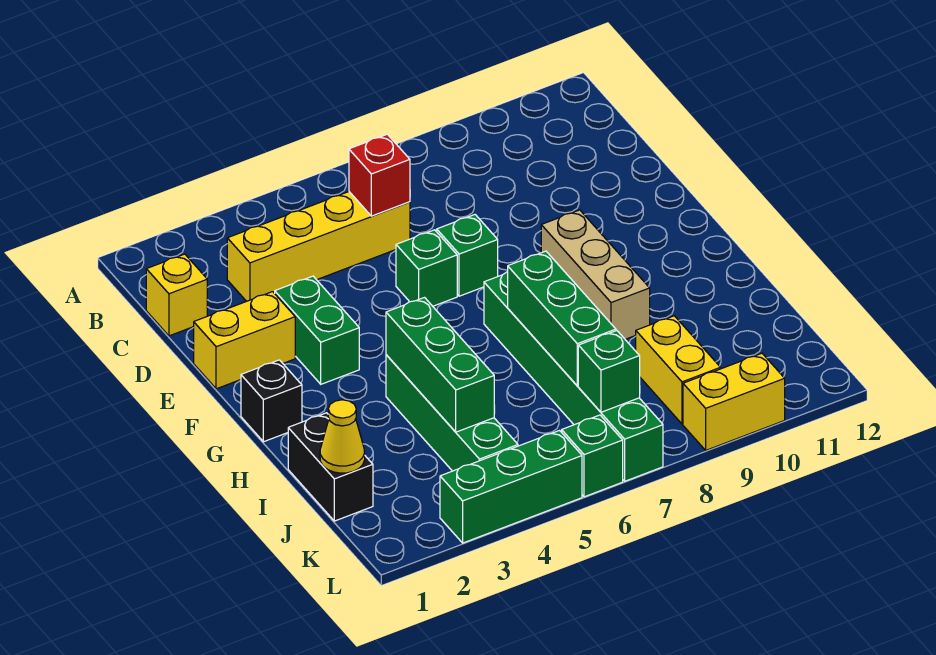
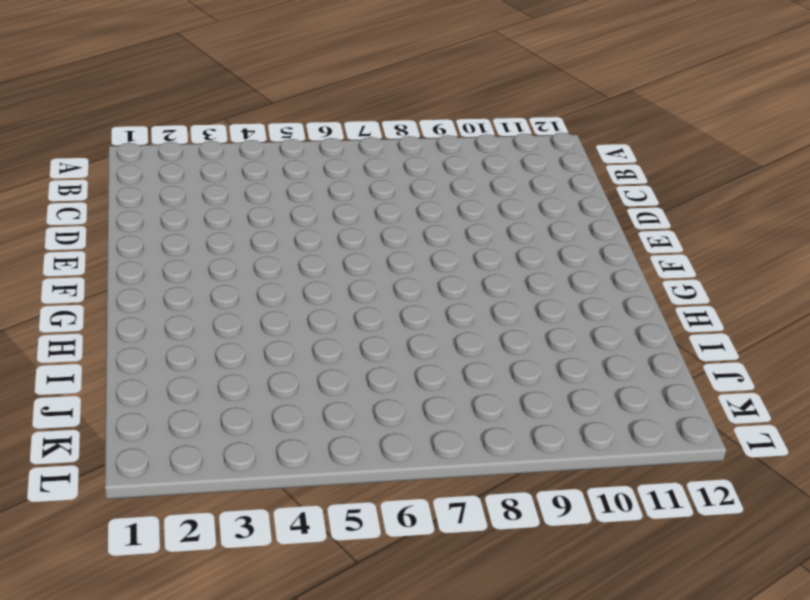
none -> yellow 1x1 brick [146,254,207,336]
none -> yellow 1x4 brick [227,192,410,301]
none -> yellow 1x2 brick [194,292,295,389]

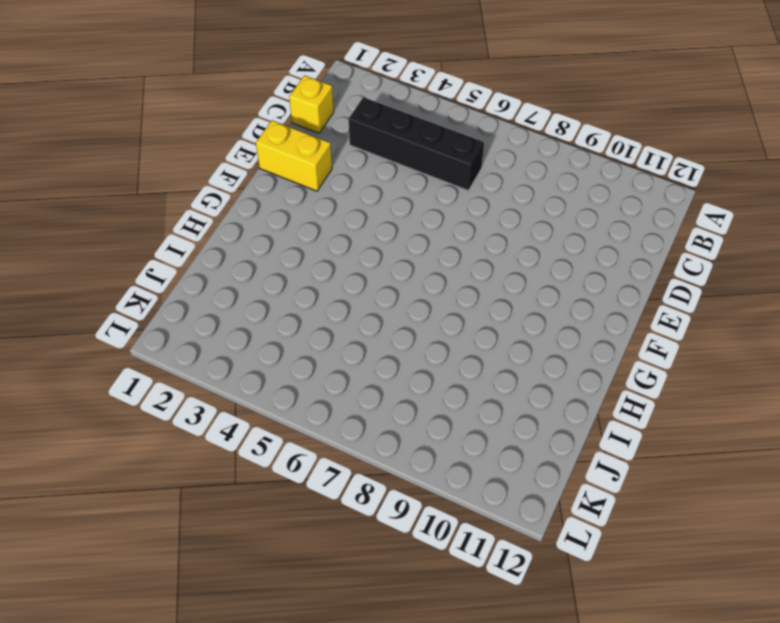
black 1x4 brick [349,97,484,191] -> yellow 1x4 brick [227,192,410,301]
none -> green 1x2 brick [275,276,359,384]
none -> green 1x1 brick [396,230,457,306]
none -> green 1x1 brick [437,215,498,296]

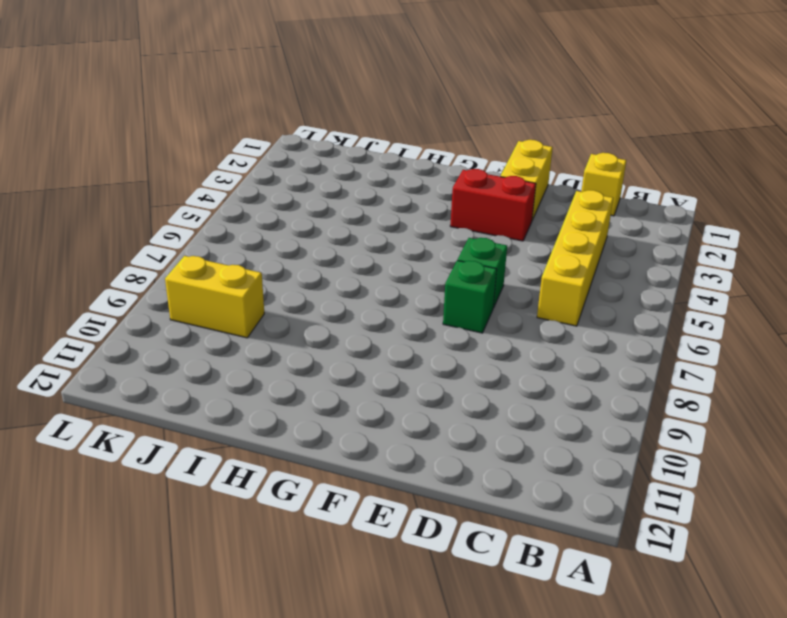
red 1x2 brick [450,169,536,241] -> green 1x2 brick [275,276,359,384]
none -> tan 1x3 brick [541,210,650,339]
none -> black 1x1 brick [241,360,302,442]
none -> green 1x6 brick [484,272,663,481]

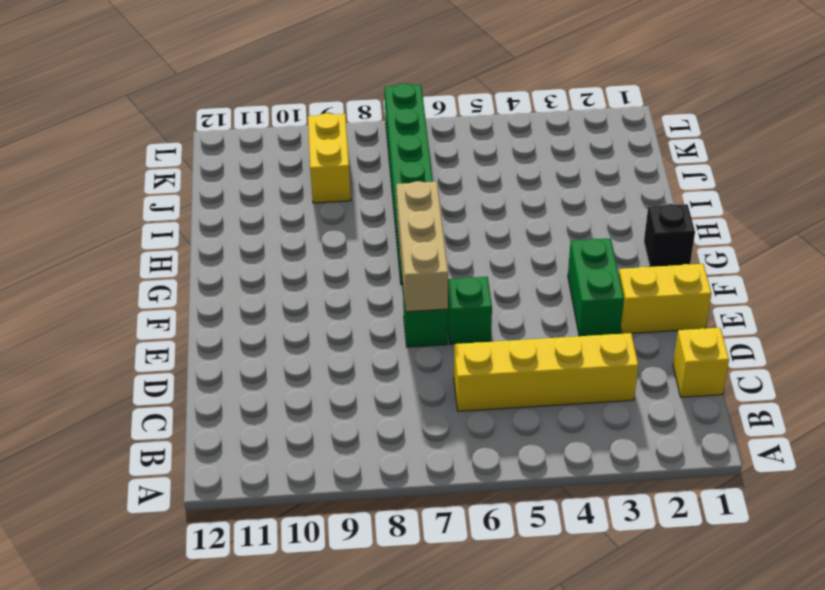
tan 1x3 brick [396,181,448,312] -> tan 1x3 brick moved to [541,210,650,339]
none -> green 1x4 brick [386,355,518,471]
none -> black 1x2 brick [288,413,373,521]
none -> green 1x3 brick [440,431,582,543]

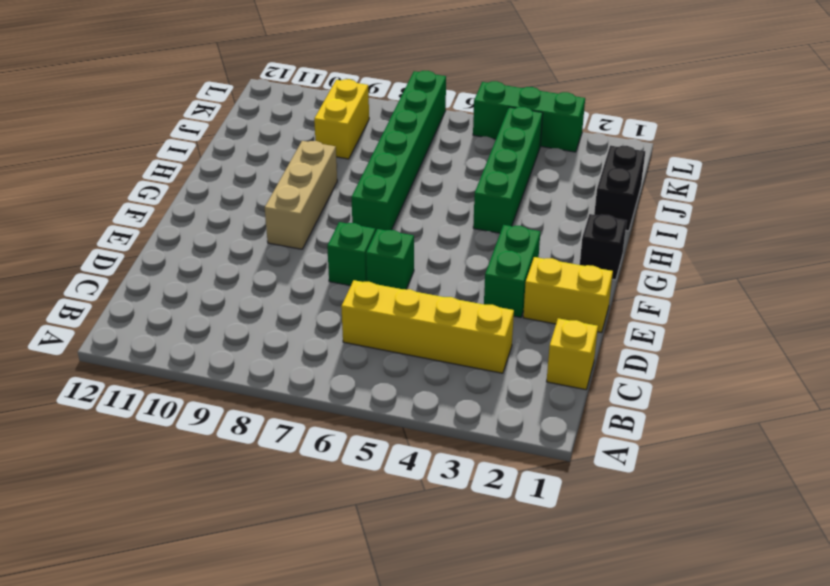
none -> green 1x1 brick [562,415,623,497]
none -> yellow 1x2 brick [683,353,785,450]
none -> red 1x1 brick [349,134,410,216]

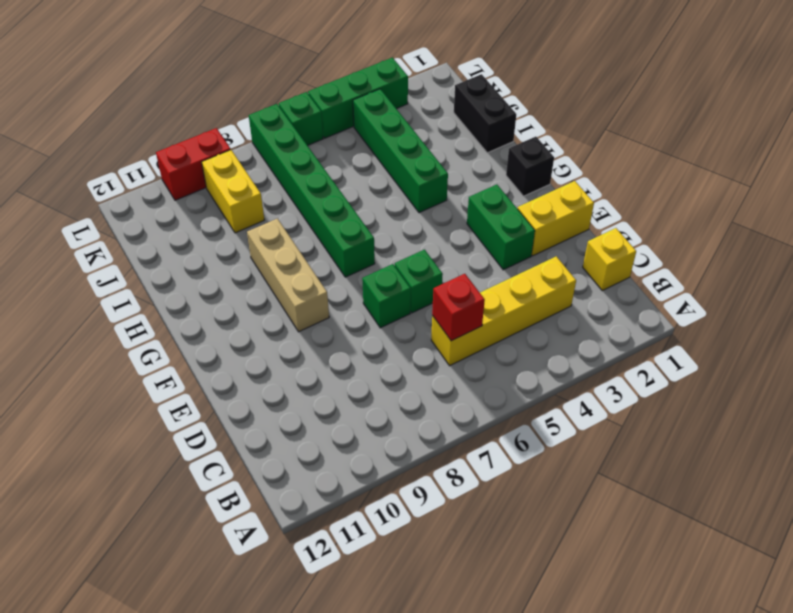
red 1x2 brick [156,128,231,200] -> yellow 1x2 brick [683,353,785,450]
none -> green 1x3 brick [386,298,494,432]
none -> green 1x3 brick [508,251,616,386]
none -> yellow 1x1 cone [320,400,365,473]

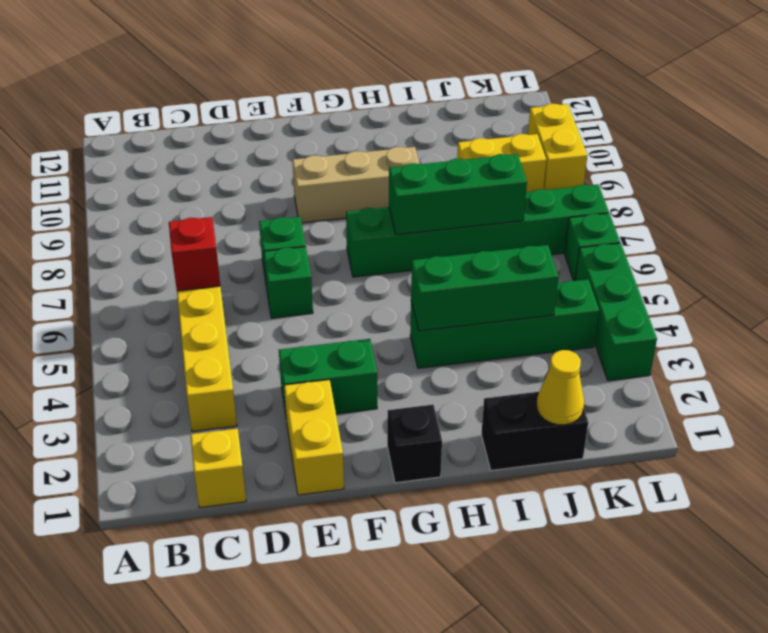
none -> green 1x1 brick [578,331,640,412]

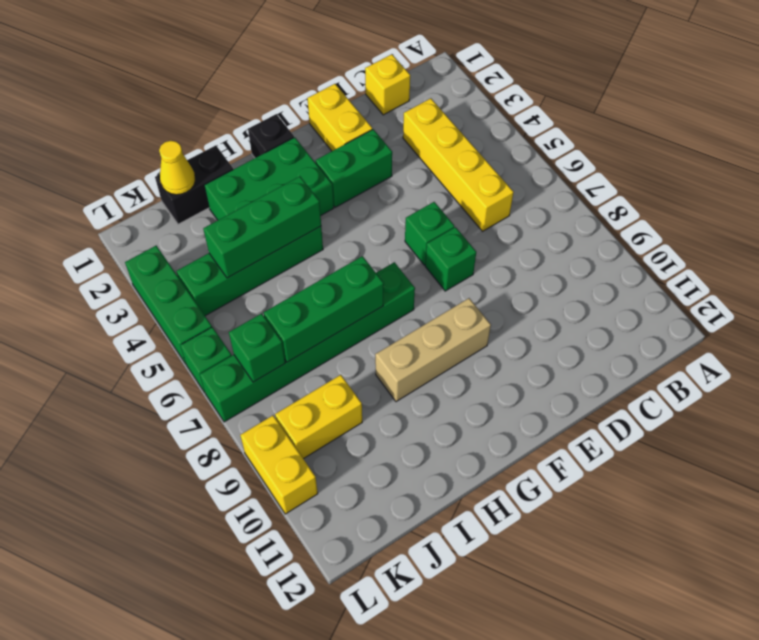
green 2x3 brick [204,137,334,220] -> none
none -> red 1x1 brick [349,134,410,216]

